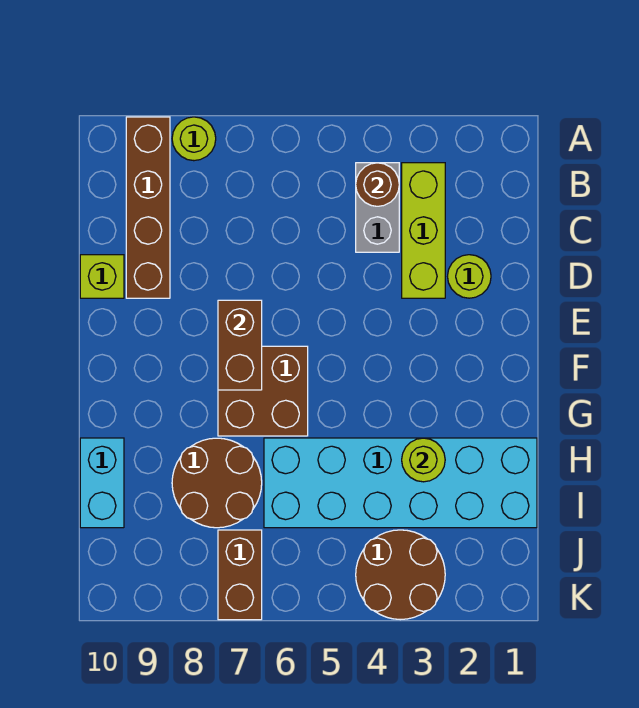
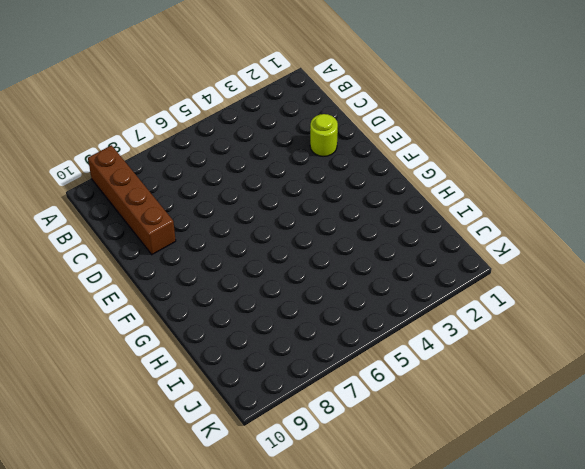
none -> lime 1x1 round brick [172,117,216,161]
none -> lime 1x3 brick [402,163,445,298]
none -> grey 1x2 brick [356,163,399,252]

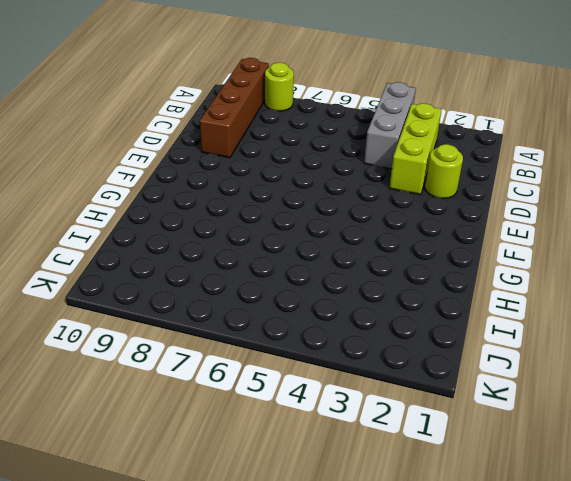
grey 1x3 brick [364,82,416,169] -> grey 1x2 brick [356,163,399,252]
none -> lime 1x1 brick [80,255,124,298]
none -> brown 2x2 brick [218,346,308,436]
none -> cyan 2x6 brick [264,438,537,528]

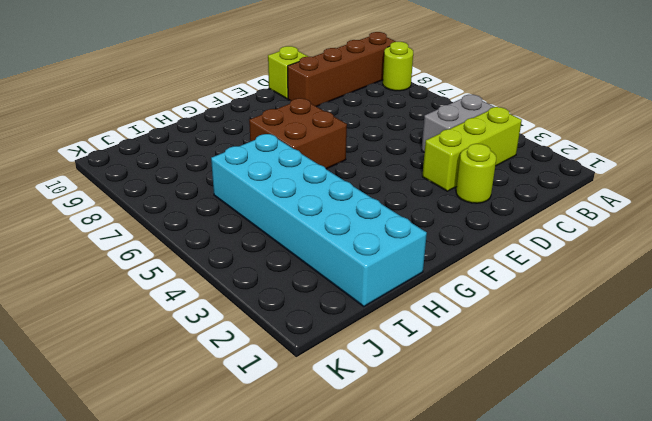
none -> brown 2x2 round brick [172,438,262,528]
none -> cyan 1x2 brick [80,438,124,528]
none -> brown 2x2 round brick [356,530,445,620]

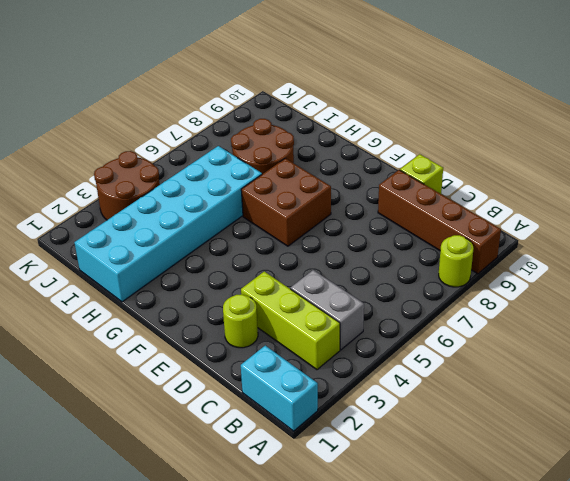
cyan 1x2 brick [241,346,318,431] -> cyan 1x2 brick moved to [80,438,124,528]
none -> brown 1x2 brick [218,530,262,620]
none -> brown 1x1 round brick [356,163,399,206]
none -> brown 1x2 brick [218,300,262,390]

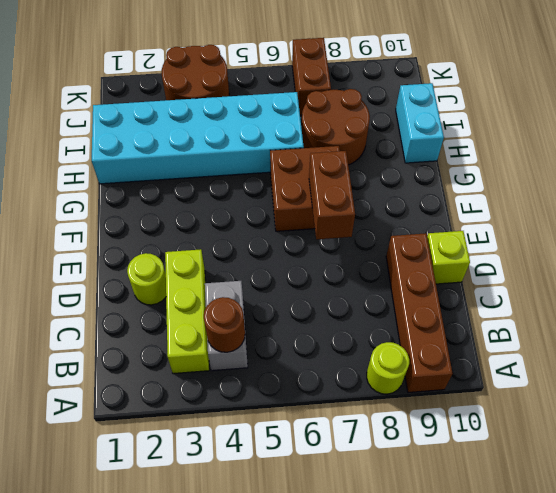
none -> lime 1x1 round brick [402,438,445,482]

